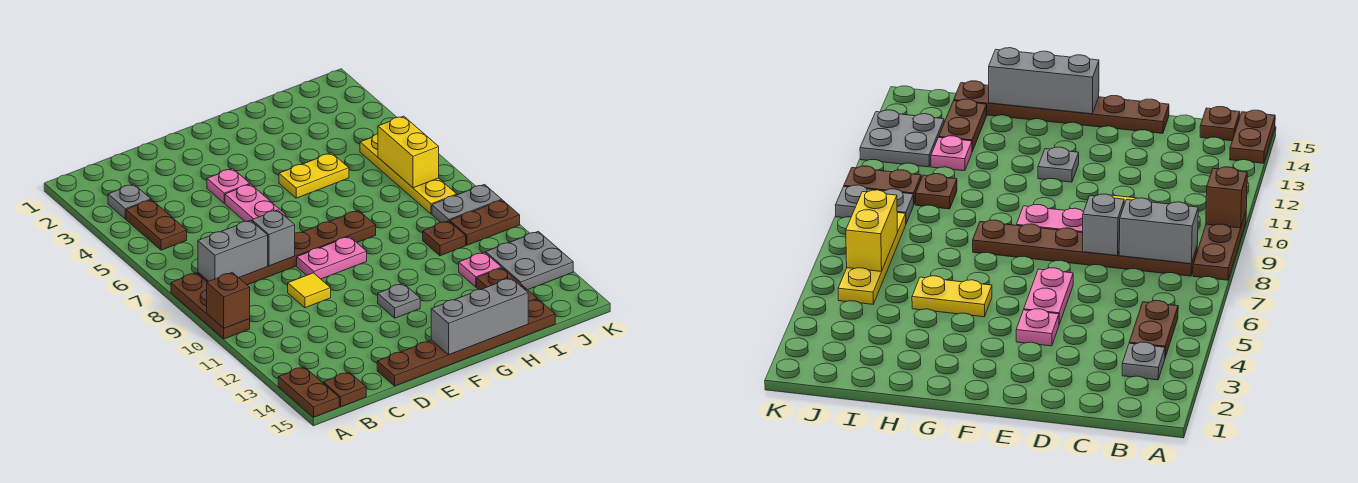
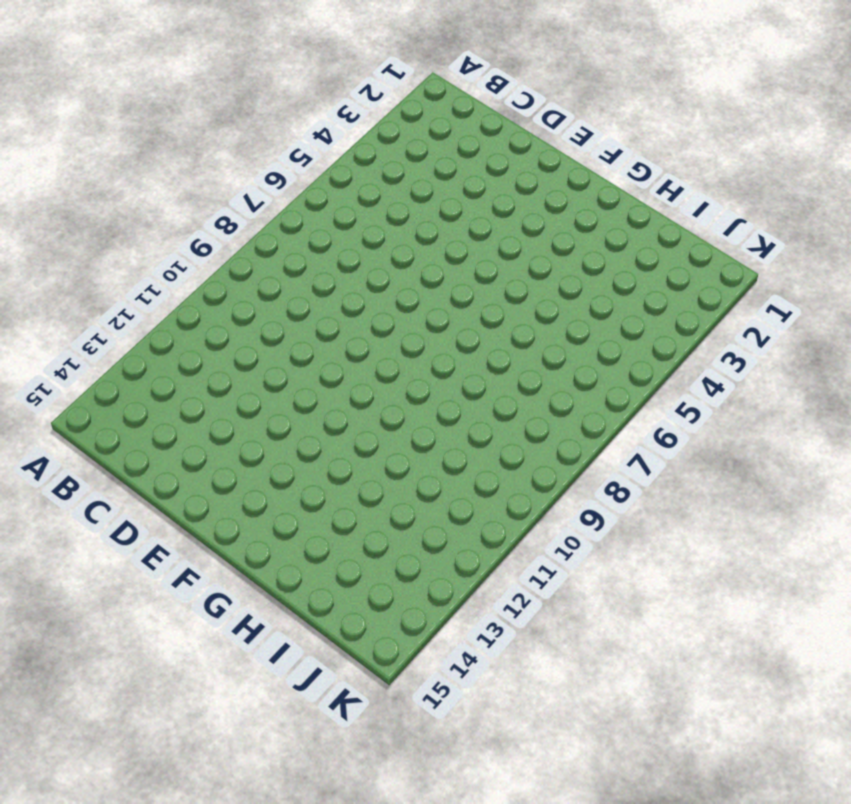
none -> brown 1x3 plate [171,273,250,339]
none -> brown 1x2 plate [278,367,339,417]
none -> grey 1x1 plate [108,184,151,219]

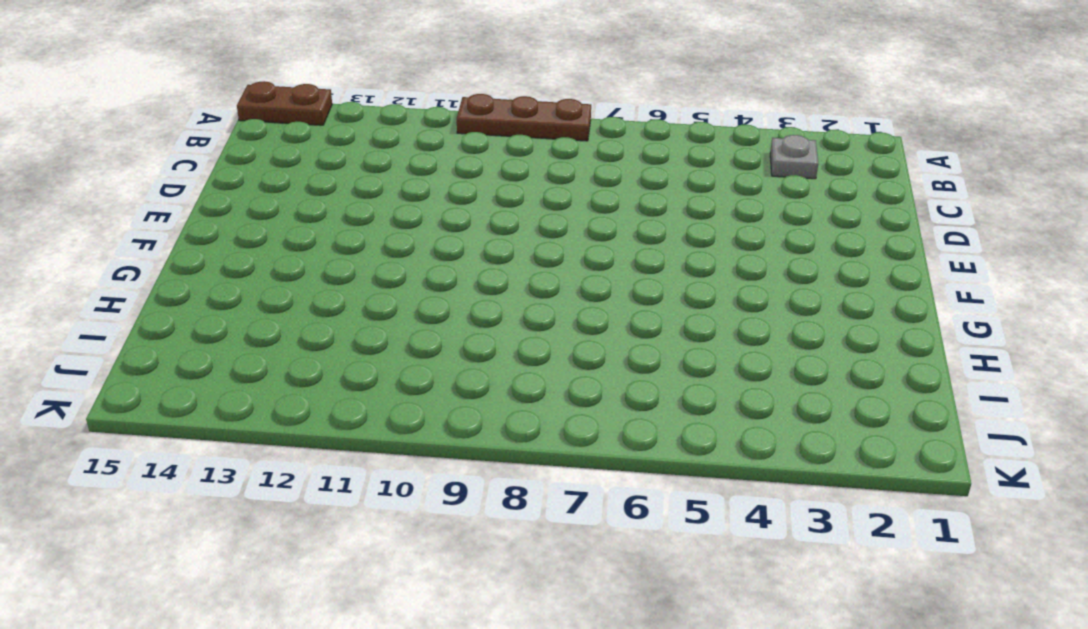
none -> brown 1x2 plate [126,200,187,250]
none -> brown 1x6 plate [198,210,376,285]
none -> brown 1x1 plate [323,372,366,407]

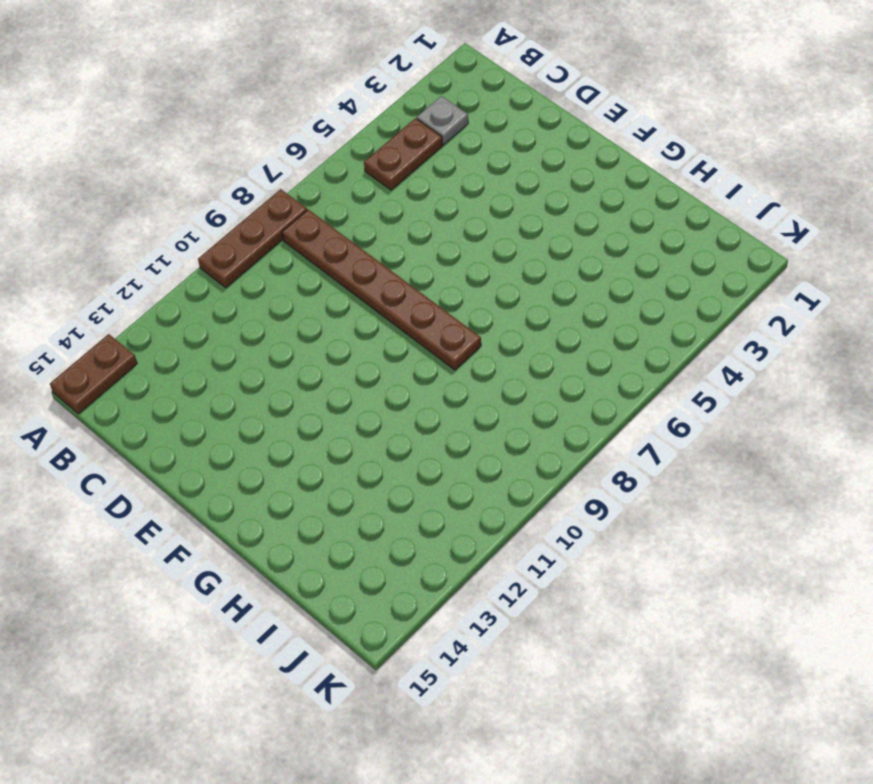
none -> brown 1x1 plate [323,372,366,407]
none -> yellow 1x1 tile [288,273,331,308]
none -> brown 1x6 plate [377,299,555,386]

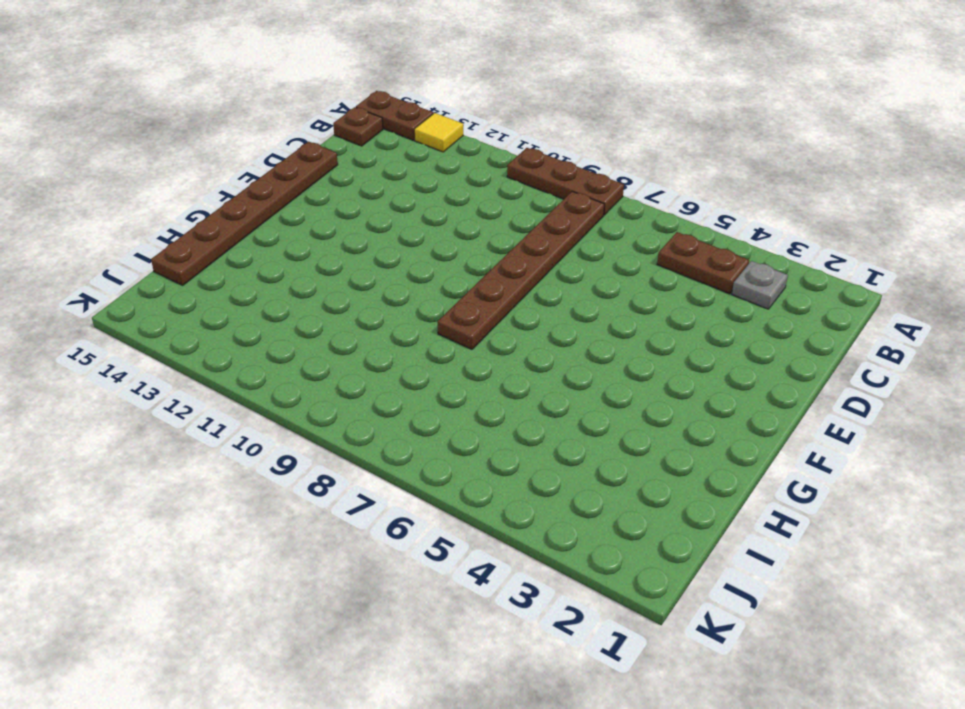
yellow 1x1 tile [414,113,463,152] -> yellow 1x1 tile moved to [288,273,331,308]
none -> pink 1x1 plate [207,169,250,203]
none -> pink 1x2 plate [225,184,286,222]
none -> pink 1x2 plate [297,237,367,279]

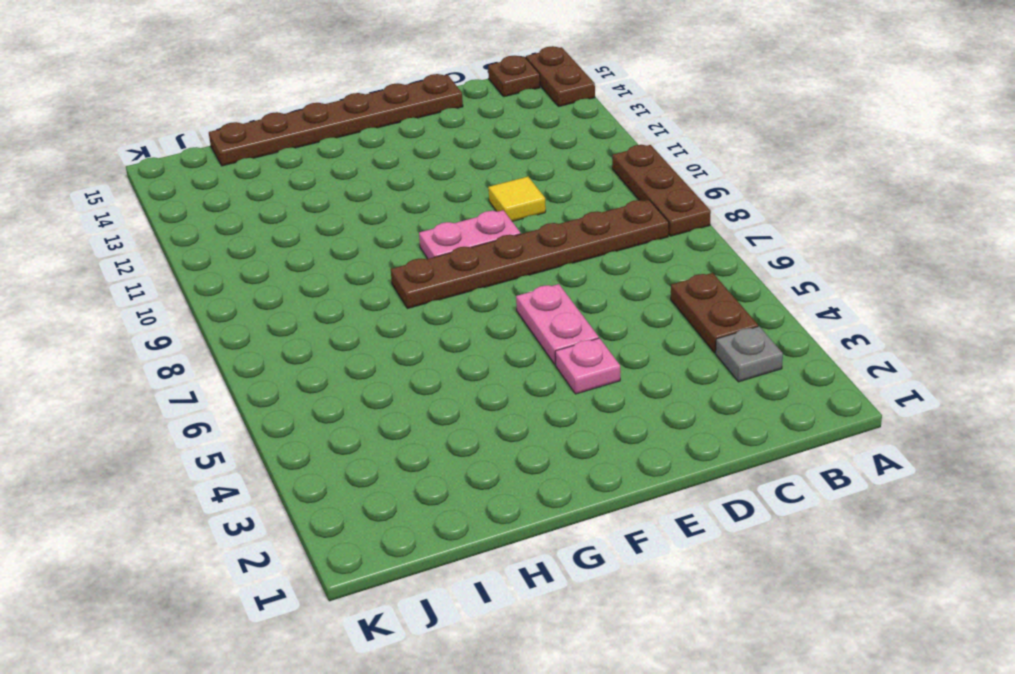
none -> grey 1x1 plate [378,283,420,318]
none -> yellow 1x2 plate [279,153,349,198]
none -> brown 1x1 plate [423,221,466,256]

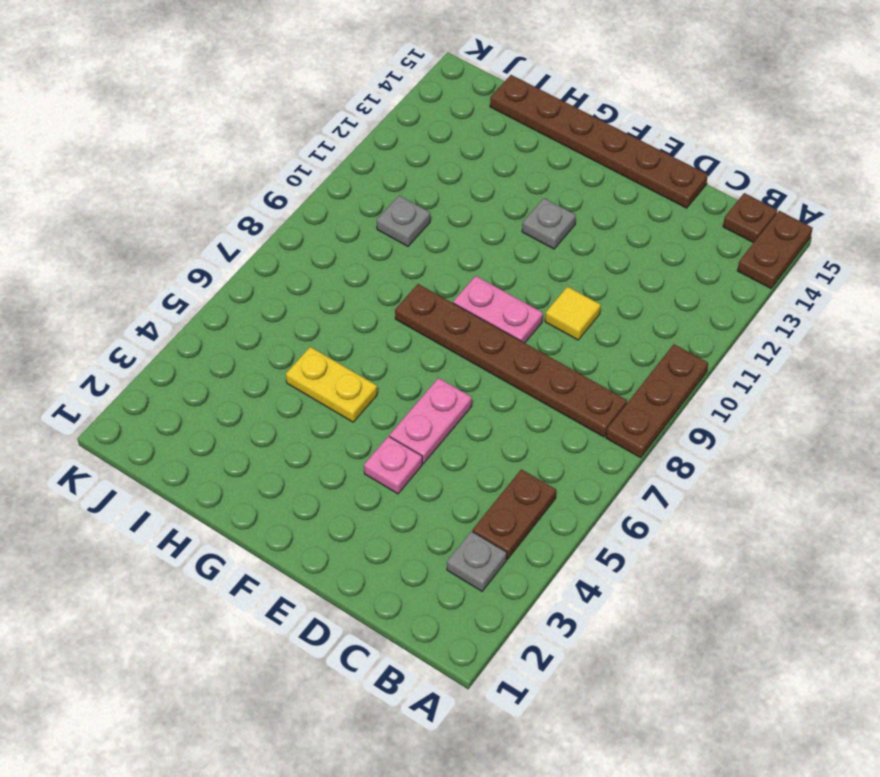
grey 1x1 plate [377,196,430,246] -> brown 1x1 plate [423,221,466,256]
none -> pink 1x1 plate [459,252,501,287]
none -> brown 1x2 plate [477,268,537,301]
none -> yellow 1x4 plate [360,134,457,214]

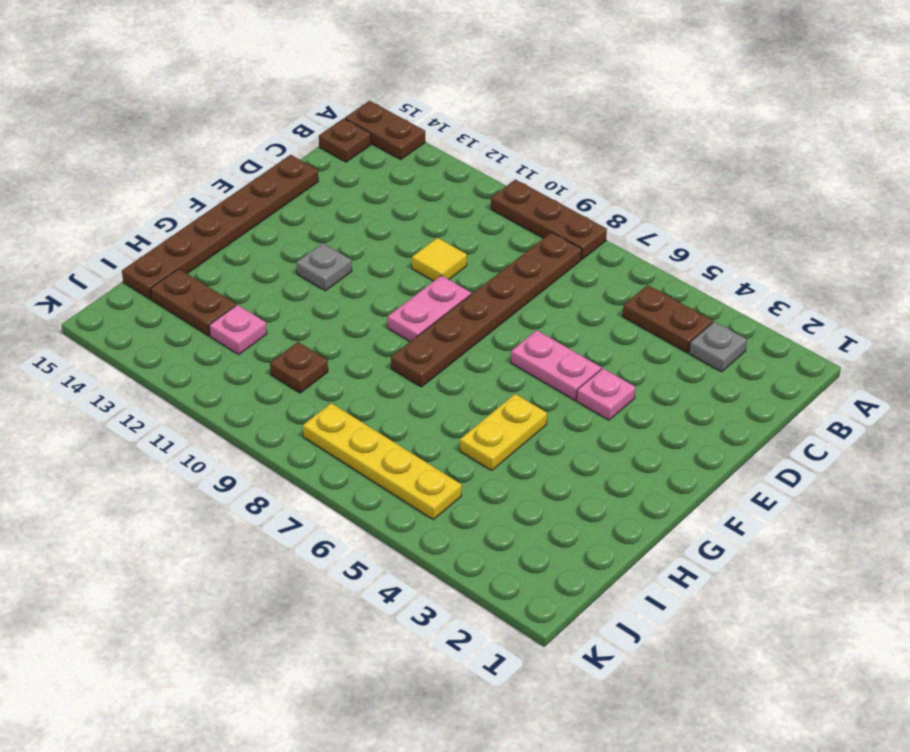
none -> grey 1x2 plate [432,185,502,222]
none -> brown 1x2 plate [450,200,520,245]
none -> grey 2x2 plate [486,231,573,290]

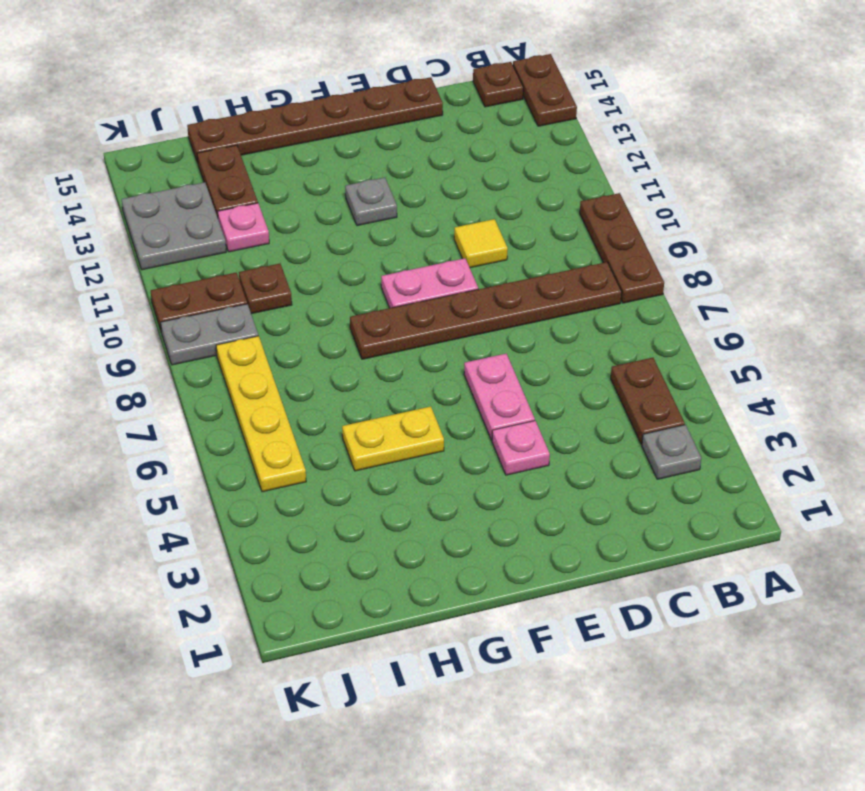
none -> brown 1x1 brick [207,272,250,328]
none -> grey 1x2 brick [198,220,268,281]
none -> grey 1x1 brick [252,210,295,266]

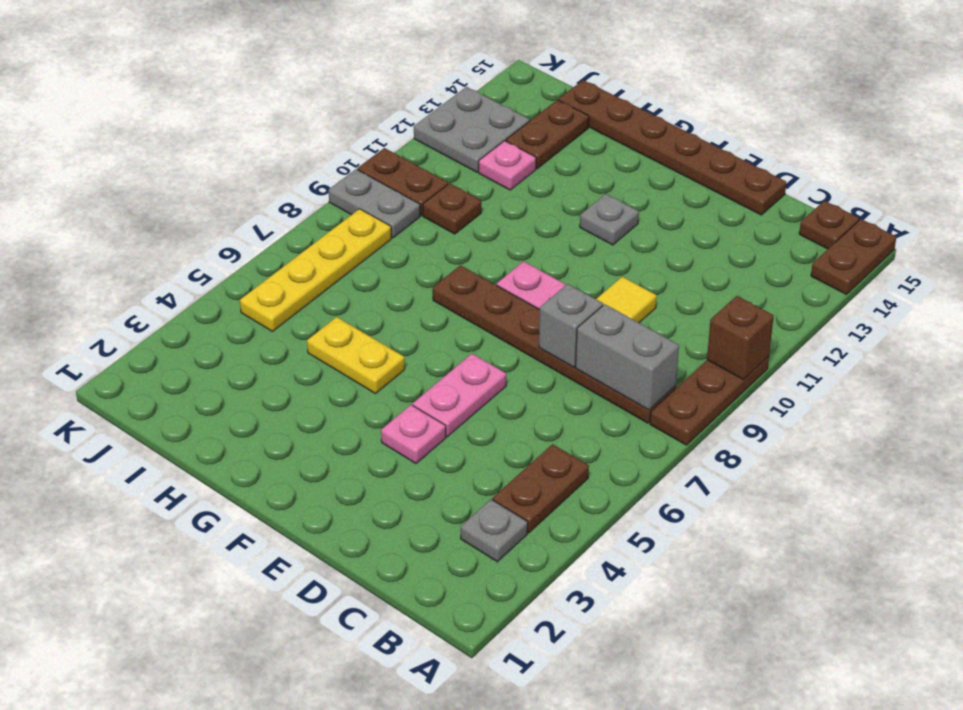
none -> grey 1x3 brick [431,278,528,355]
none -> yellow 1x2 brick [378,116,439,188]

